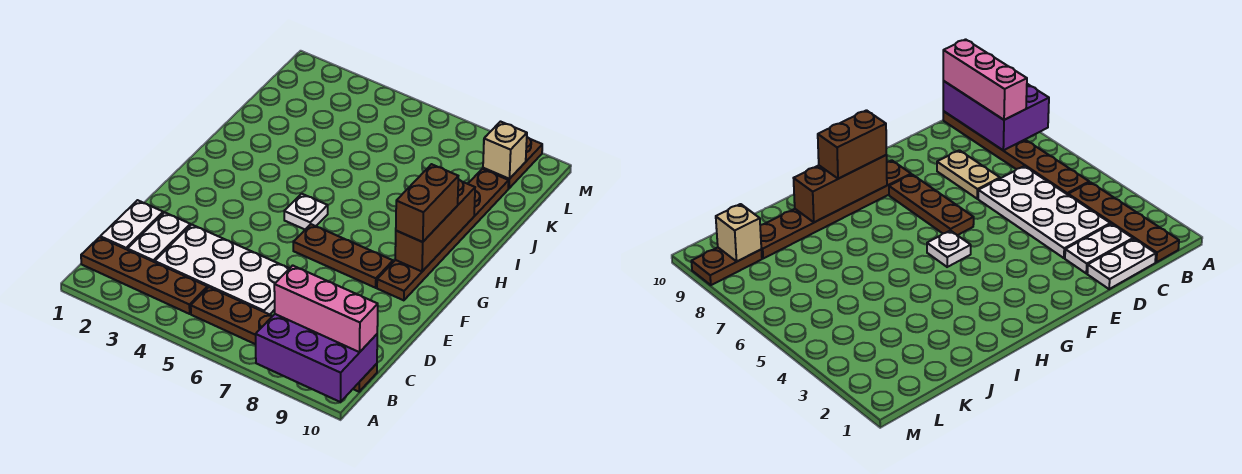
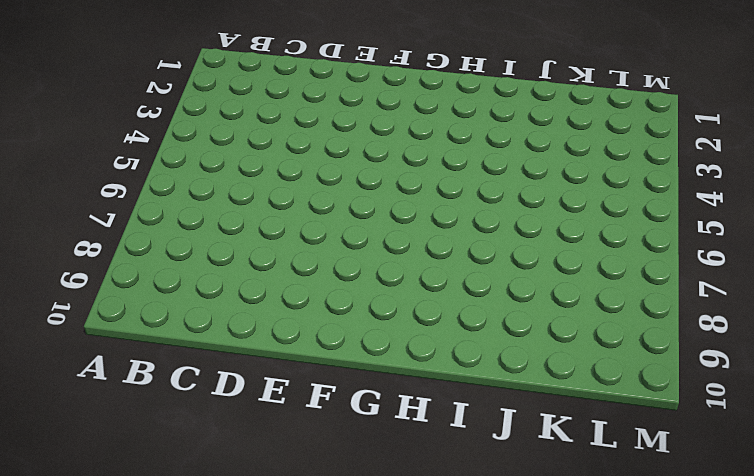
none -> brown 1x4 plate [81,237,208,314]
none -> brown 1x6 plate [191,287,377,392]
none -> white 1x2 plate [100,200,163,249]

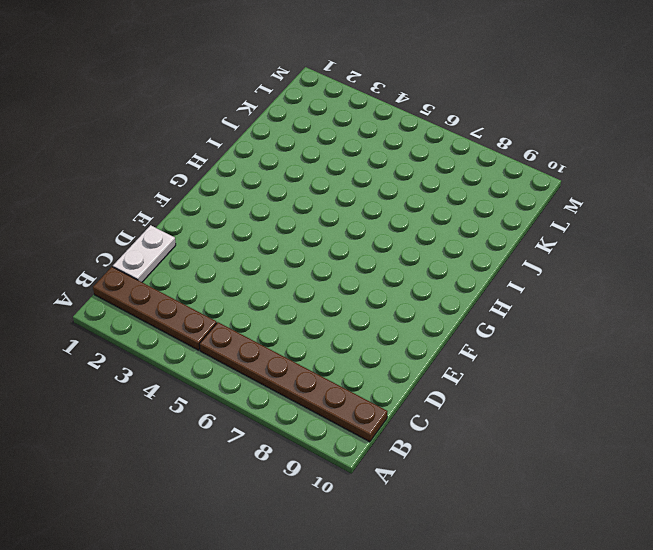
none -> white 1x2 plate [127,212,190,262]
none -> white 2x4 plate [155,225,290,315]
none -> tan 1x2 plate [937,150,1000,199]

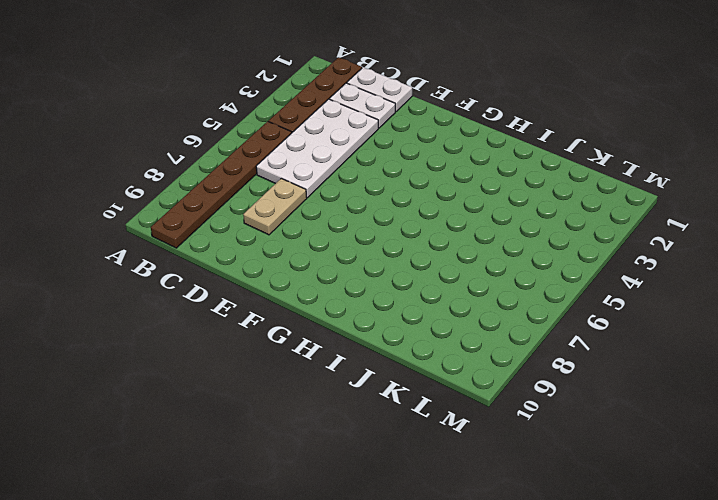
none -> brown 1x3 plate [293,224,393,288]
none -> brown 1x6 plate [377,169,509,300]
none -> white 1x1 plate [284,194,328,229]

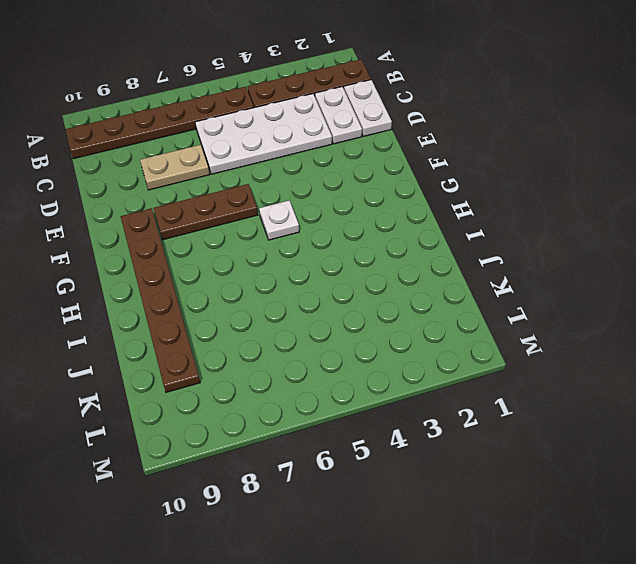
none -> brown 1x2 plate [483,137,542,188]
none -> purple 2x3 brick [256,314,377,402]
none -> brown 1x3 brick [395,179,475,271]

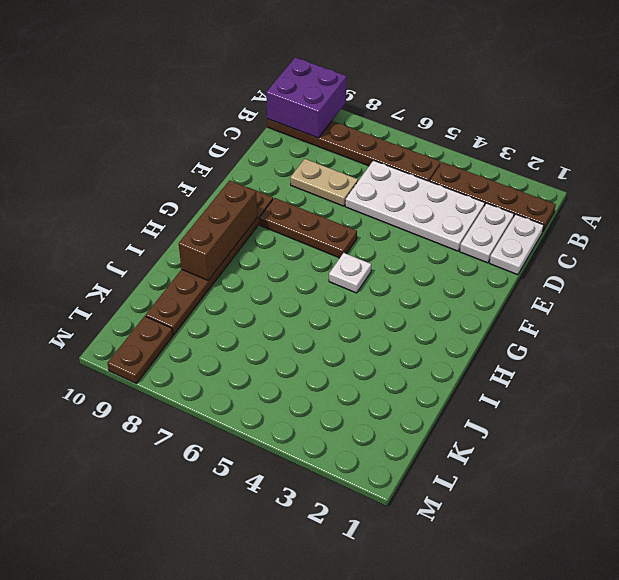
purple 2x2 brick [266,58,347,138] -> purple 2x3 brick [256,314,377,402]
none -> tan 1x1 brick [483,122,527,179]
none -> pink 1x3 brick [274,265,378,352]
none -> brown 1x2 brick [396,164,458,242]

